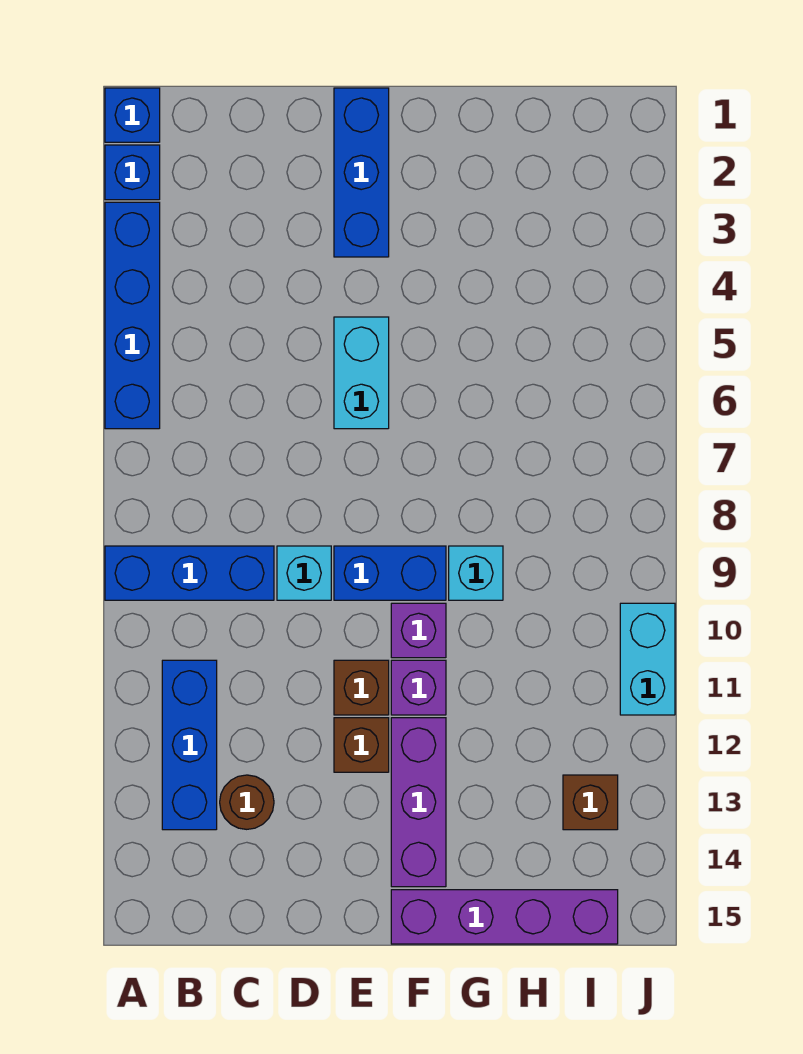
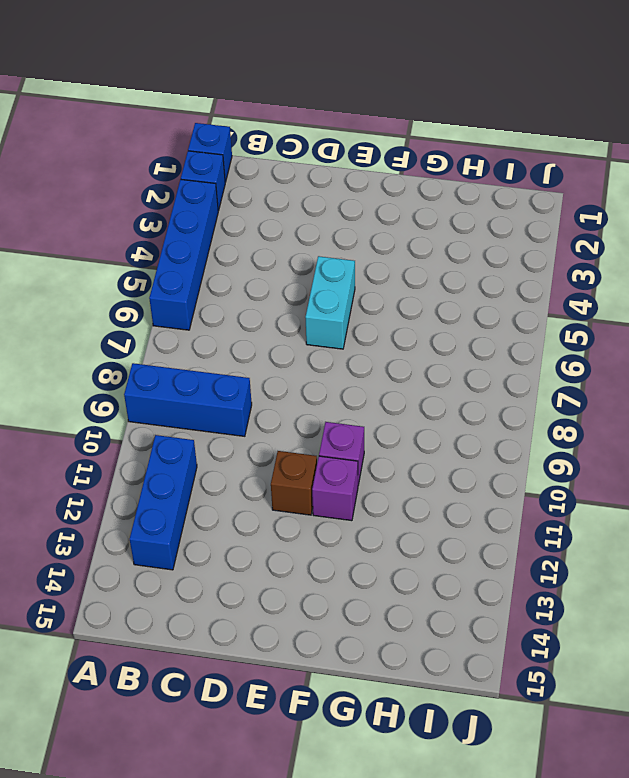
none -> brown 1x1 round brick [220,775,274,829]
none -> cyan 1x1 brick [277,546,331,600]
none -> blue 1x3 brick [334,88,389,257]

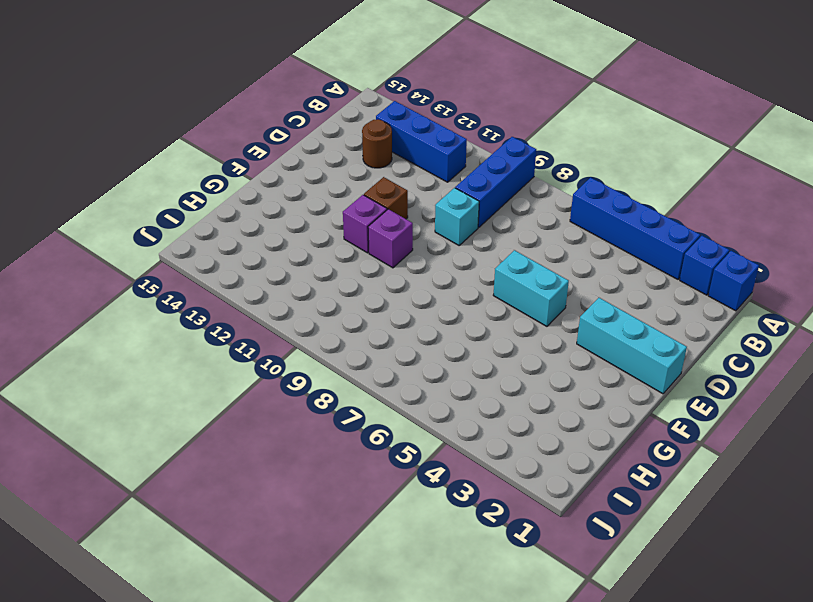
cyan 1x3 brick [577,298,687,394] -> blue 1x3 brick [334,88,389,257]
none -> blue 1x2 brick [334,546,446,600]
none -> brown 1x1 brick [334,718,389,772]
none -> purple 1x3 brick [391,718,446,887]

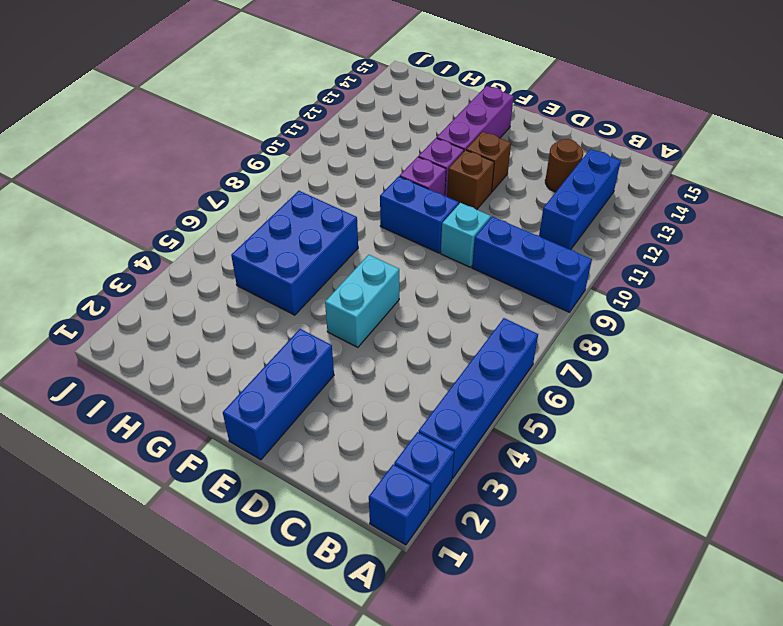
blue 2x3 brick [231,191,358,315] -> none
none -> purple 1x4 brick [391,890,618,944]
none -> cyan 1x1 brick [449,546,503,600]
none -> brown 1x1 brick [563,775,618,830]

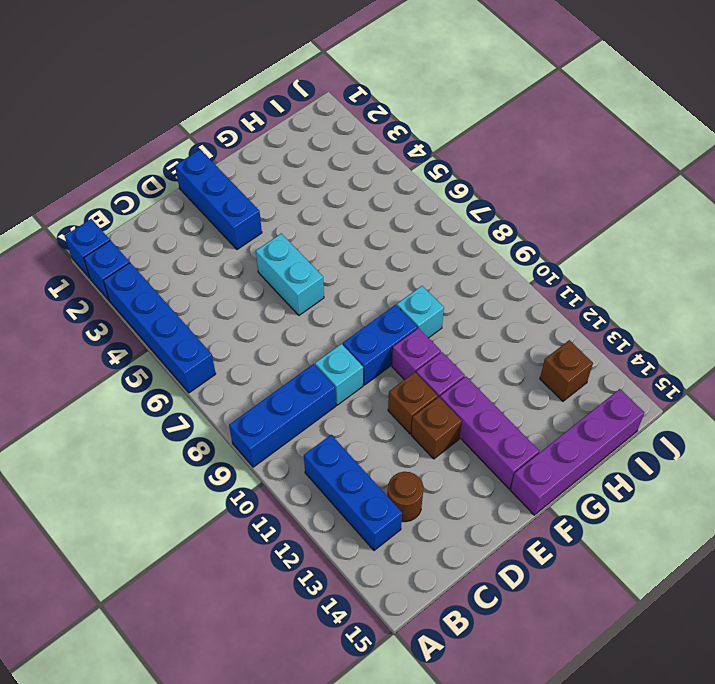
none -> cyan 1x2 brick [620,603,675,715]

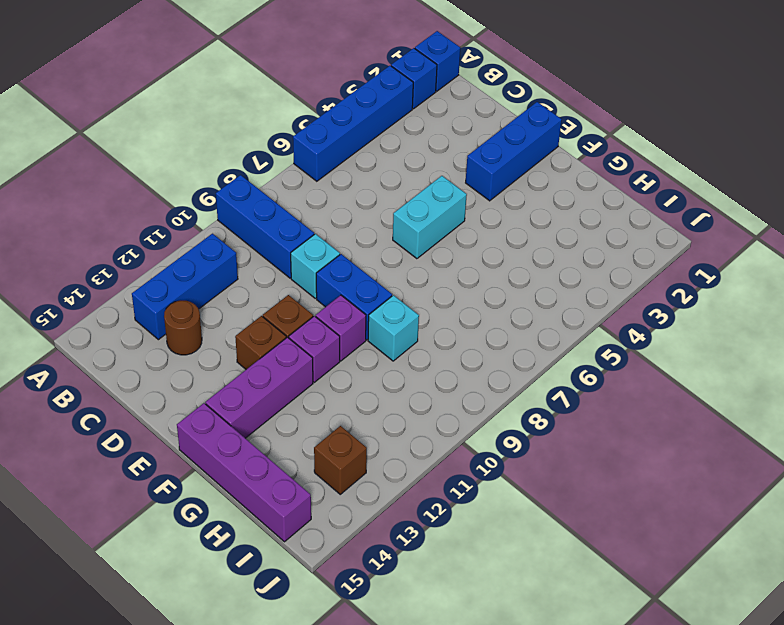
none -> cyan 1x2 brick [620,603,675,715]

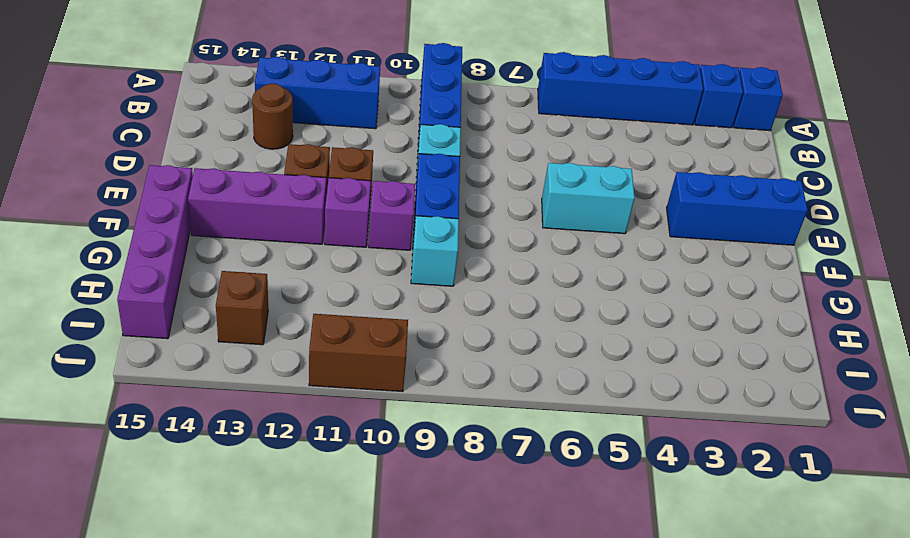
brown 1x2 brick [309,314,408,392] -> cyan 1x2 brick [620,603,675,715]

